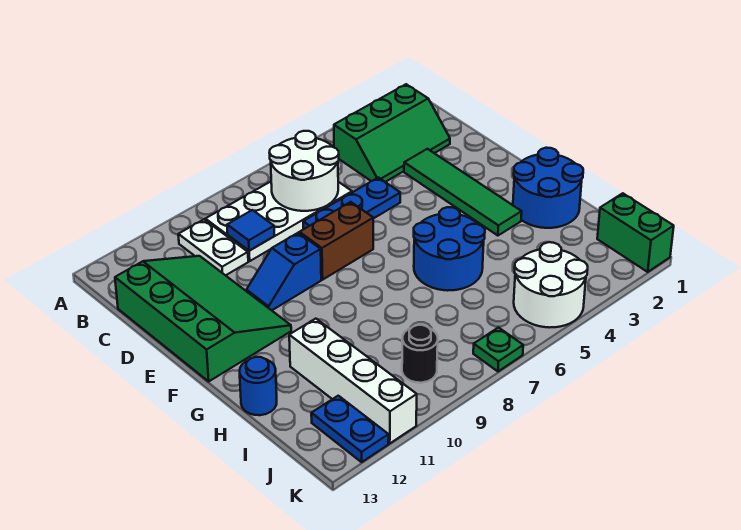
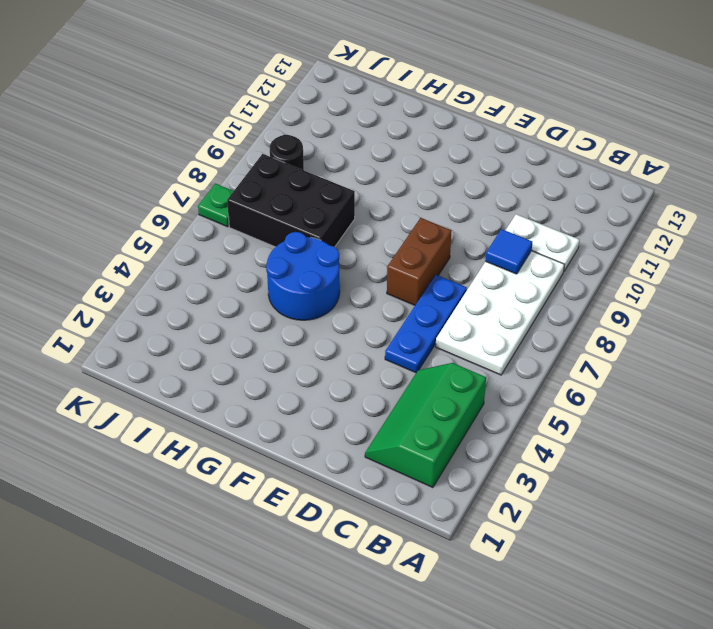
black 2x3 brick [227,154,355,247] -> none
none -> green 3x4 slope [115,256,291,381]
none -> green 1x4 tile [404,149,522,236]
none -> blue 1x2 slope [246,233,321,310]

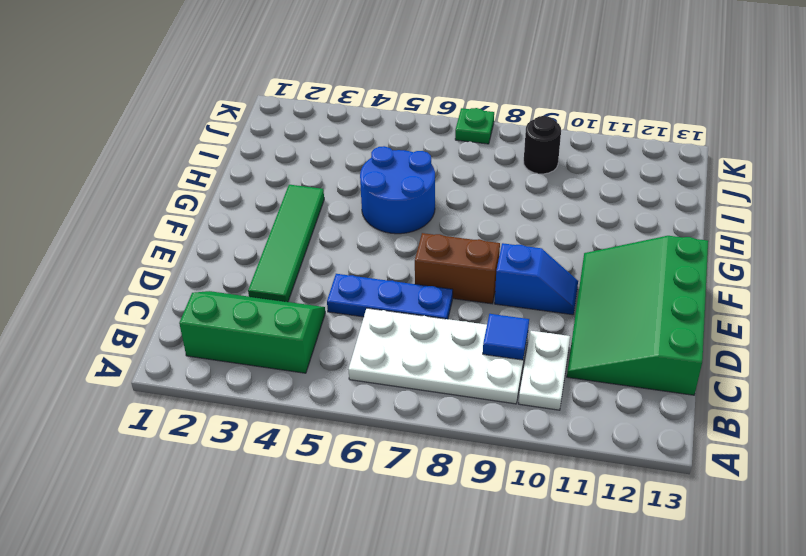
none -> blue 2x2 round brick [513,148,583,228]
none -> white 1x4 brick [289,319,417,443]
none -> blue 1x1 round brick [240,357,277,415]

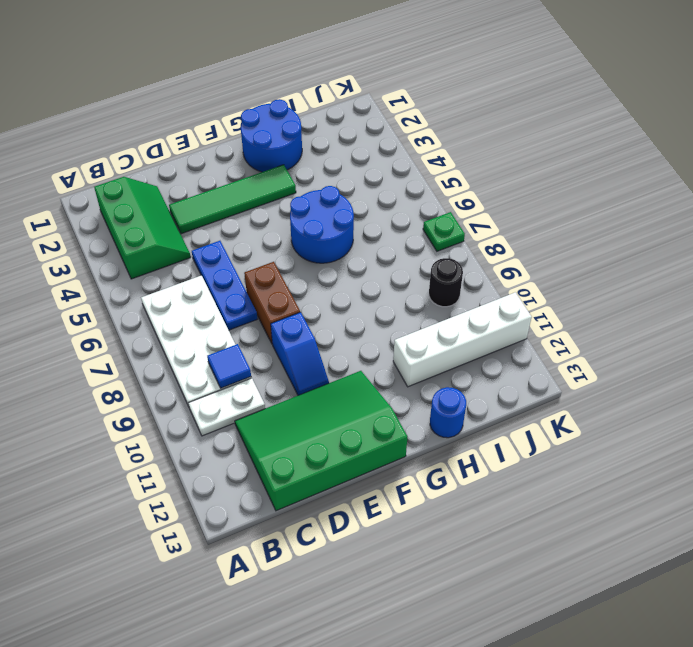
none -> green 1x2 brick [597,193,674,272]
none -> white 2x2 round brick [514,242,588,328]
none -> blue 1x2 plate [311,396,389,462]

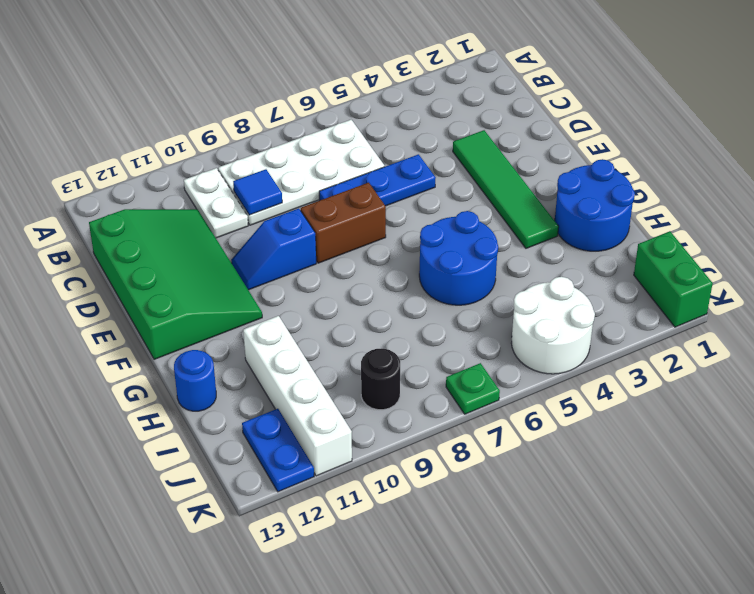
none -> green 2x3 slope [334,84,450,182]
none -> white 2x2 round brick [270,131,339,211]

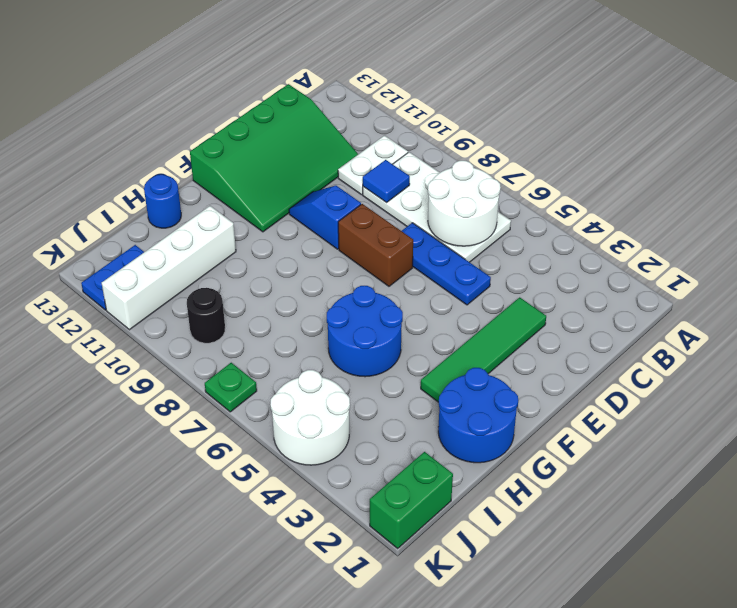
none -> green 2x3 slope [334,84,450,182]

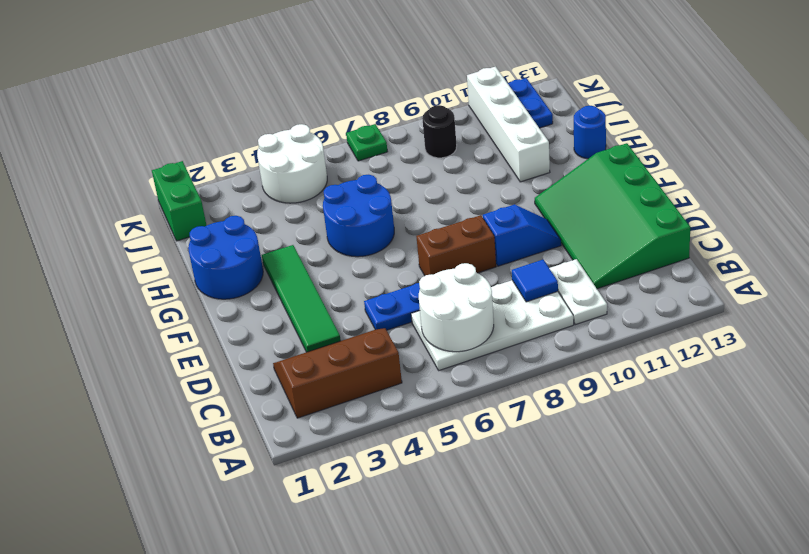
brown 2x3 slope [273,328,402,418] -> green 2x3 slope [334,84,450,182]

